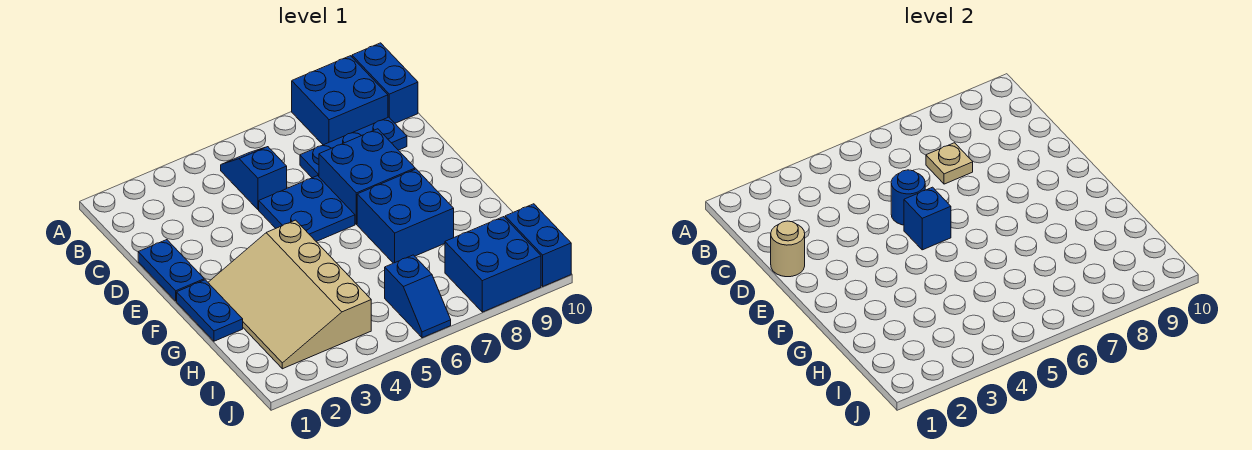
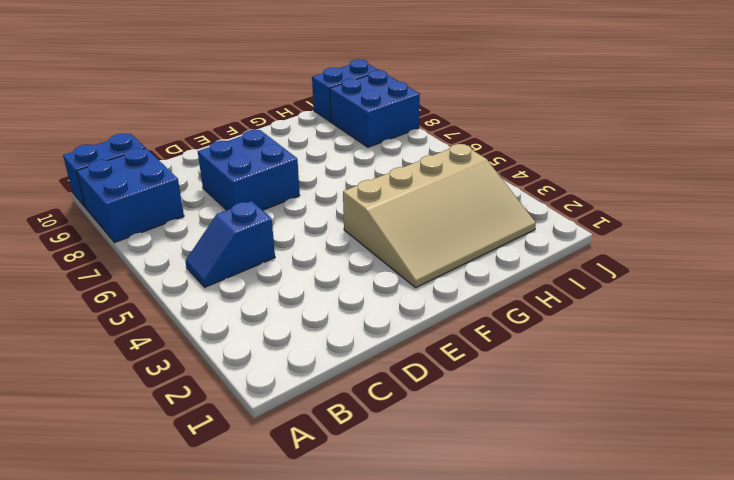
none -> blue 1x3 plate [300,117,407,178]
none -> blue 1x2 plate [138,240,204,301]
none -> blue 2x2 plate [259,176,355,241]

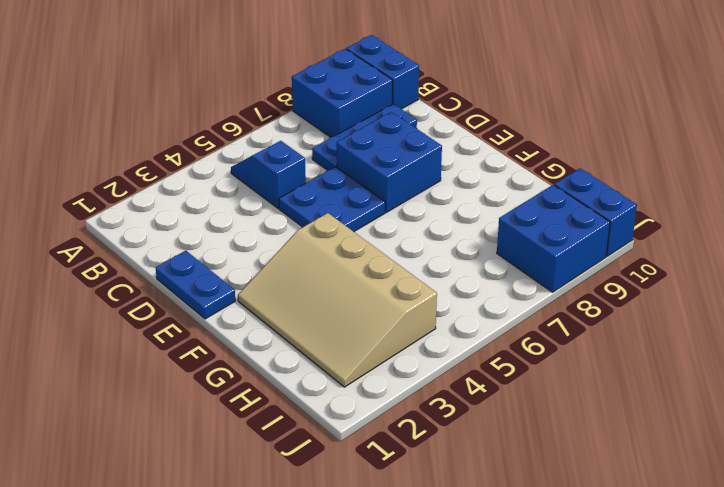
none -> blue 1x2 plate [177,280,243,341]
none -> blue 2x2 brick [357,169,454,263]
none -> blue 1x2 slope [385,255,451,338]

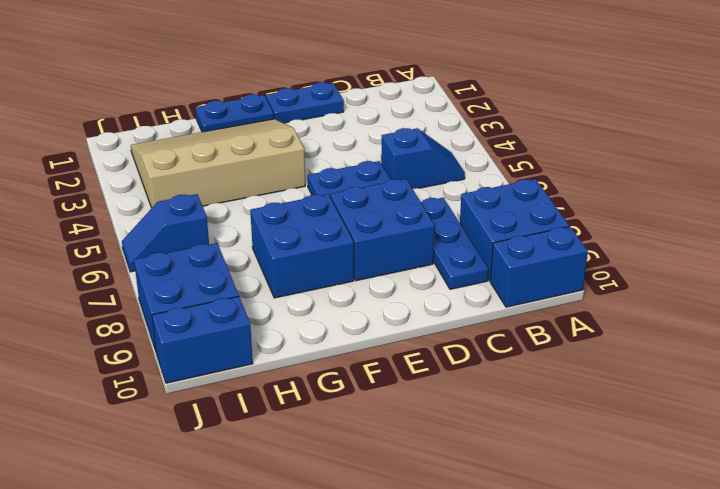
none -> tan 1x1 plate [926,143,973,184]
none -> tan 1x1 round brick [771,221,805,277]
none -> blue 1x1 round brick [891,170,925,225]

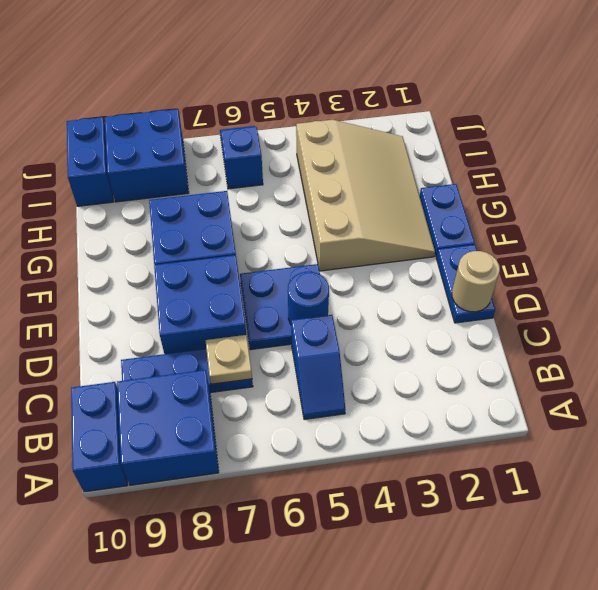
none -> blue 1x1 brick [904,187,951,250]

